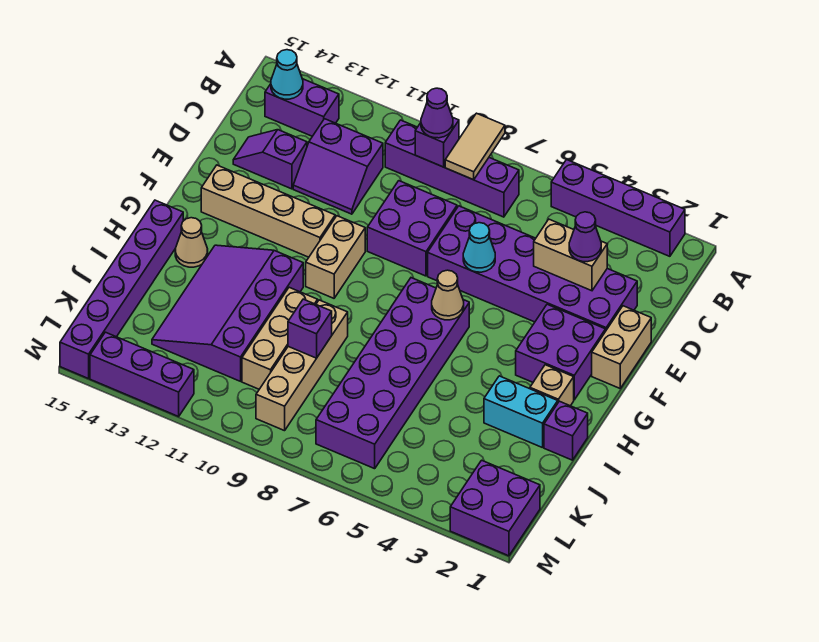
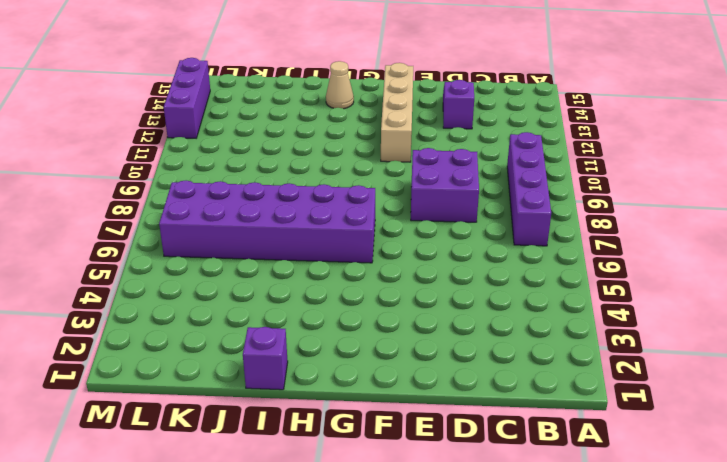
none -> purple 1x4 brick [551,160,685,256]
none -> purple 1x2 brick [265,79,339,136]
none -> purple 2x2 slope [293,119,383,214]
none -> purple 2x6 brick [428,206,637,331]

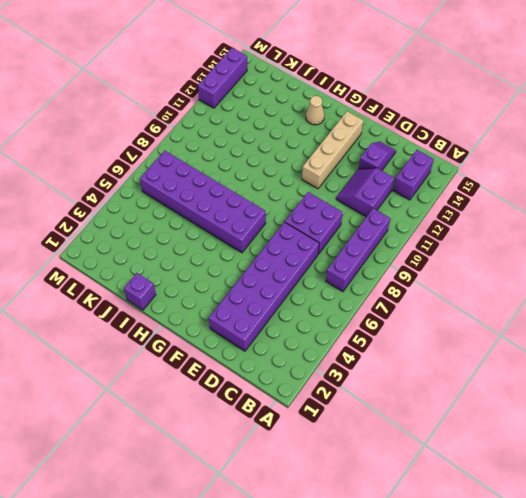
none -> purple 1x4 brick [551,160,685,256]
none -> tan 1x2 brick [592,306,651,388]
none -> purple 2x2 brick [516,304,605,400]
none -> tan 1x2 brick [306,216,365,298]

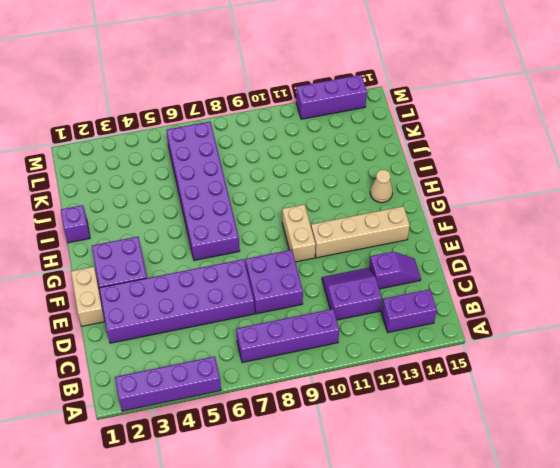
none -> tan 1x1 brick [530,365,574,406]
none -> purple 3x4 slope [152,245,303,381]
none -> purple 1x6 brick [60,200,183,379]
none -> cyan 1x2 brick [484,376,558,448]

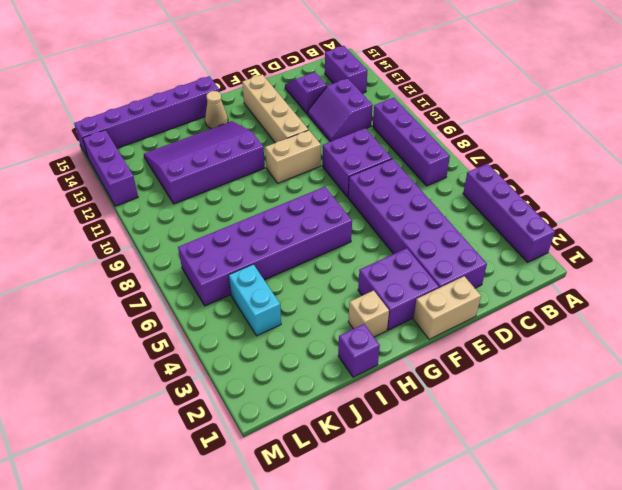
cyan 1x2 brick [229,264,281,336] -> cyan 1x2 brick moved to [484,376,558,448]
none -> tan 1x4 brick [256,300,348,431]
none -> tan 1x3 brick [242,287,318,389]
none -> purple 2x2 brick [450,460,540,556]
none -> tan 1x2 tile [445,113,505,180]

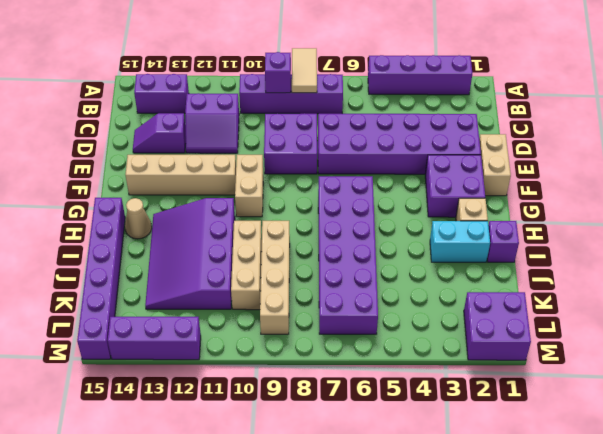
none -> cyan 1x1 cone [271,50,303,99]
none -> tan 1x2 brick [534,219,607,291]
none -> cyan 1x1 cone [463,223,495,272]
none -> tan 1x1 cone [432,270,464,320]

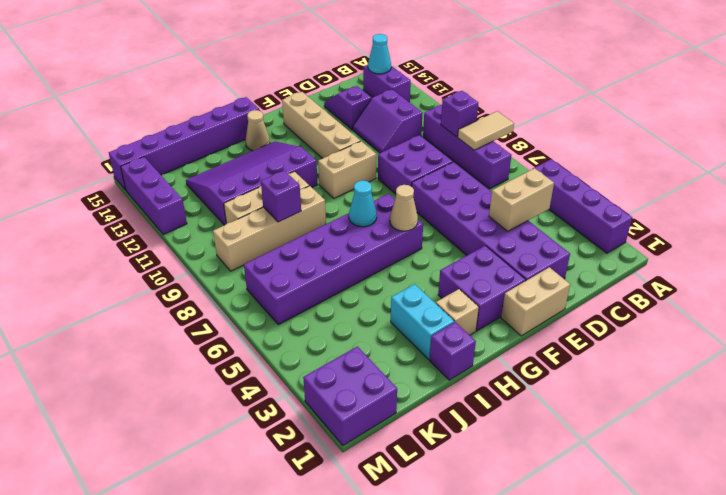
tan 1x2 brick [489,168,554,231] -> tan 1x2 brick turned to [534,219,607,291]
cyan 1x1 cone [349,181,377,227] -> cyan 1x1 cone moved to [463,223,495,272]
none -> purple 1x1 cone [421,88,453,138]
none -> purple 1x1 cone [569,212,601,262]

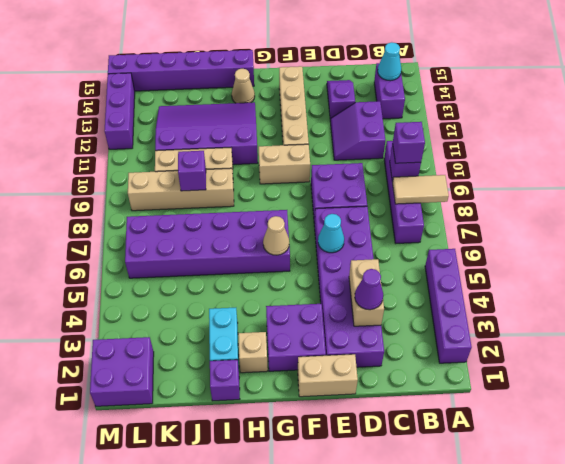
purple 1x1 brick [393,122,425,163] -> purple 1x1 cone [421,88,453,138]

